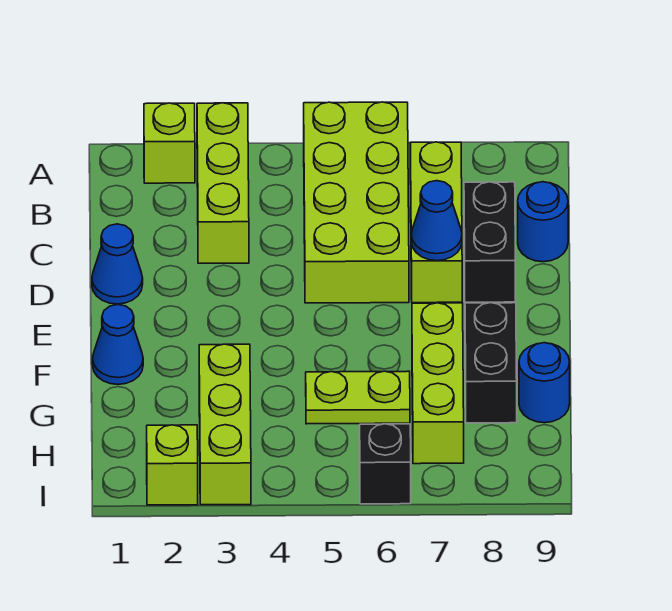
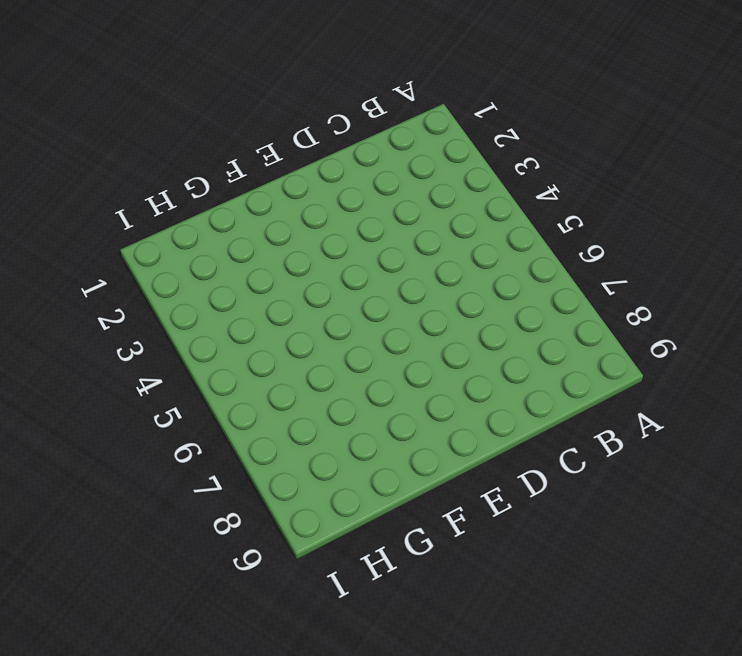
none -> lime 1x1 brick [144,103,195,183]
none -> lime 1x3 brick [197,103,249,263]
none -> lime 2x4 brick [304,102,409,303]

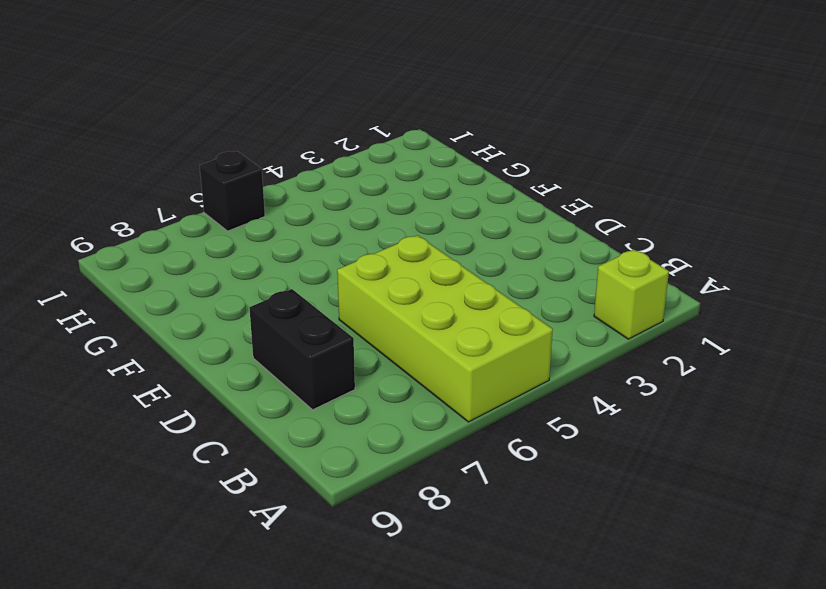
none -> lime 1x3 brick [197,103,249,263]
none -> lime 1x3 brick [410,142,462,303]
none -> blue 1x1 round brick [518,182,568,262]

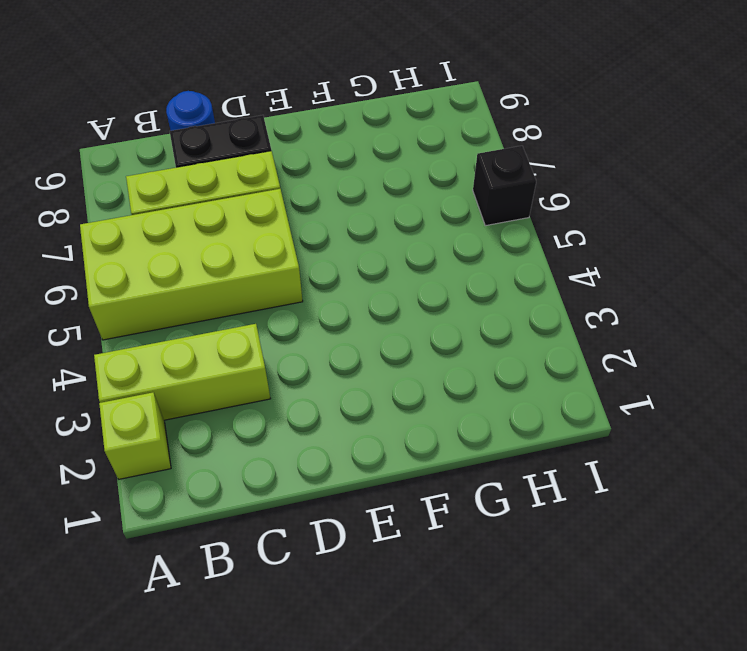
none -> blue 1x1 cone [92,224,143,304]
none -> blue 1x1 cone [93,305,143,384]
none -> lime 1x3 brick [412,303,464,464]

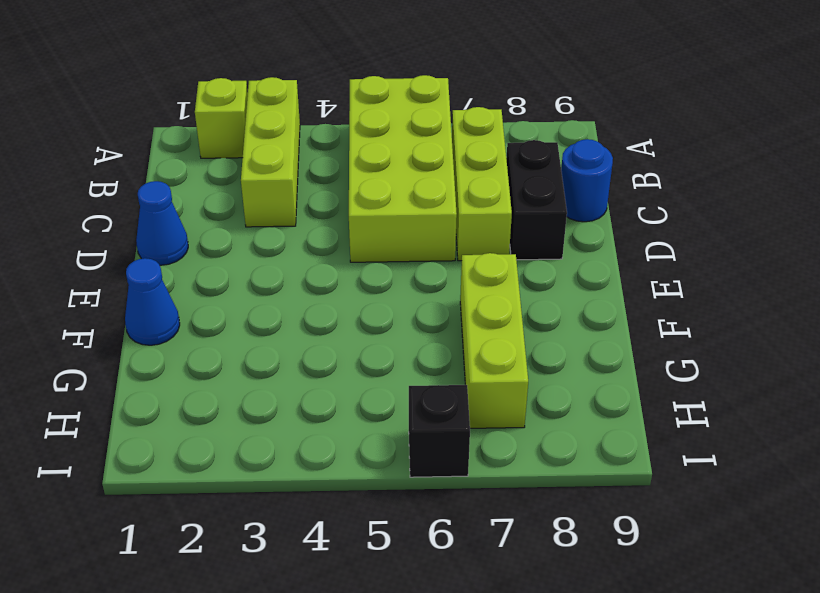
none -> black 1x2 brick [465,303,517,423]
none -> lime 1x3 brick [199,344,251,505]
none -> lime 1x2 plate [306,371,410,424]

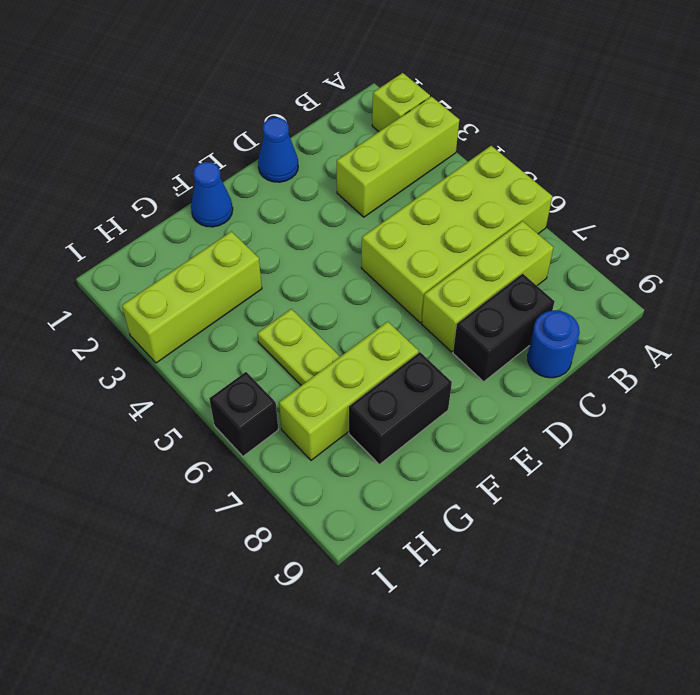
none -> blue 1x1 round brick [519,343,570,423]
none -> lime 1x1 brick [147,425,198,505]
none -> blue 1x1 cone [411,181,462,261]

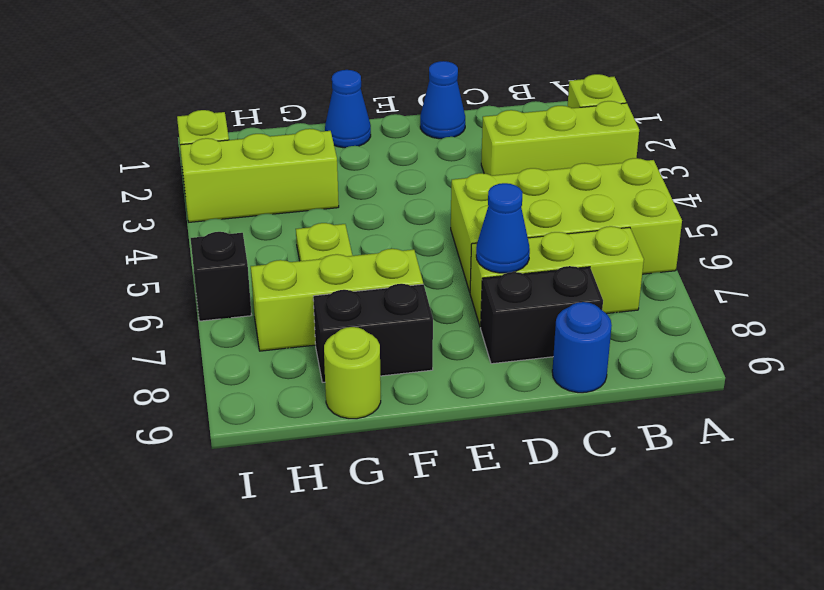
lime 1x1 round brick [324,327,381,419] -> blue 1x1 round brick [519,343,570,423]

